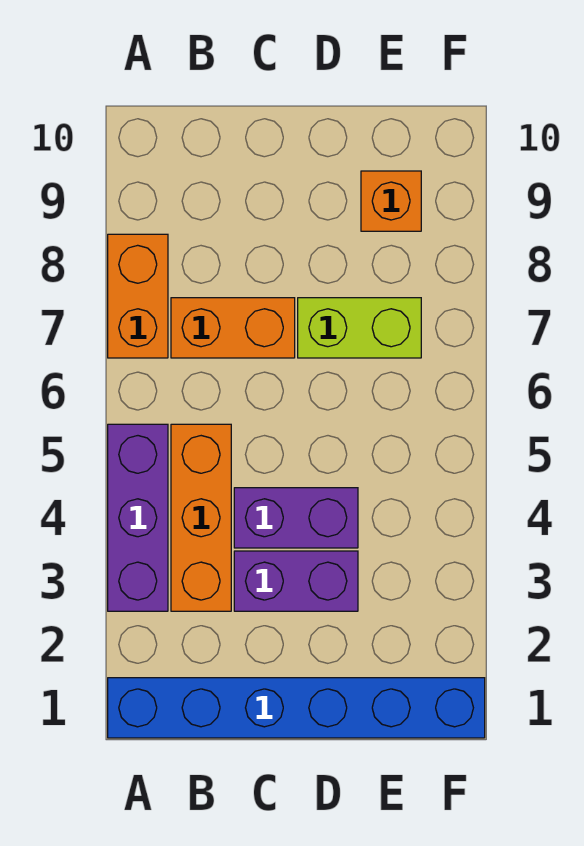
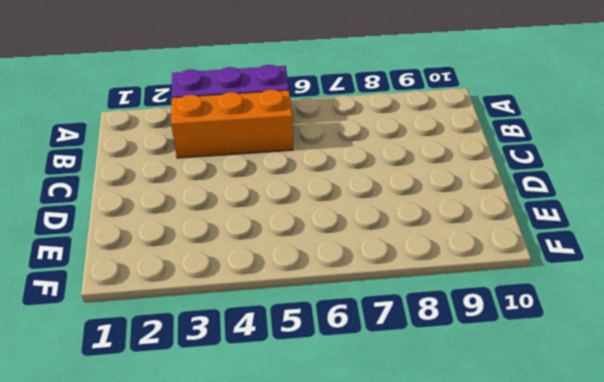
none -> blue 1x6 brick [108,678,485,738]
none -> orange 1x2 brick [108,234,168,358]

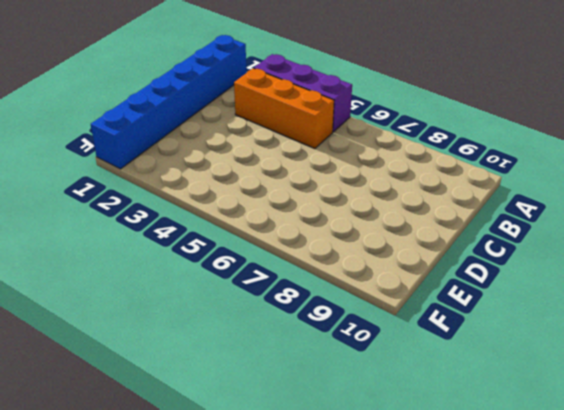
none -> orange 1x2 brick [108,234,168,358]
none -> orange 1x2 brick [171,298,295,358]

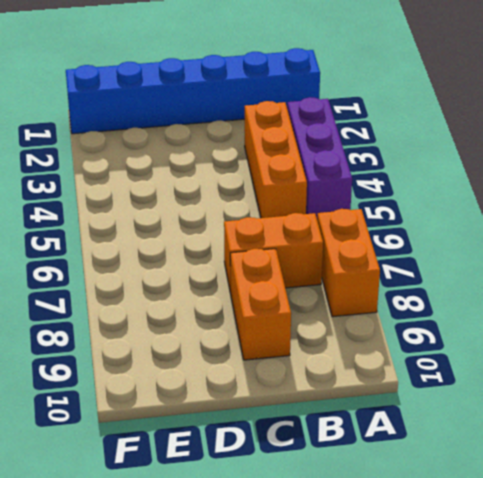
orange 1x2 brick [230,249,291,360] -> none
none -> purple 1x2 brick [234,551,358,611]
none -> purple 1x2 brick [234,488,358,548]

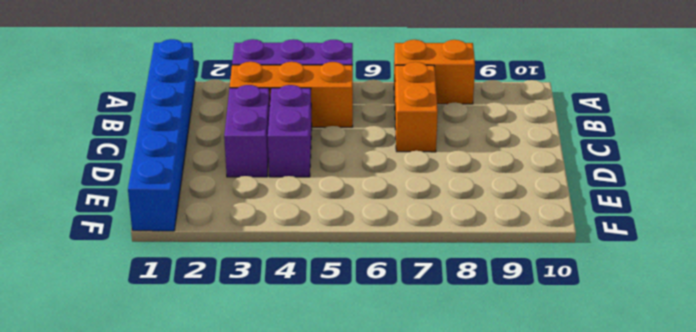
none -> lime 1x2 brick [298,298,421,358]
none -> orange 1x1 brick [361,171,421,231]

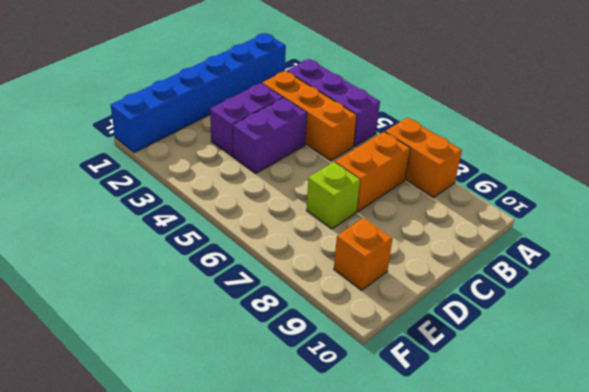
lime 1x1 brick [306,162,360,229] -> lime 1x2 brick [298,298,421,358]

